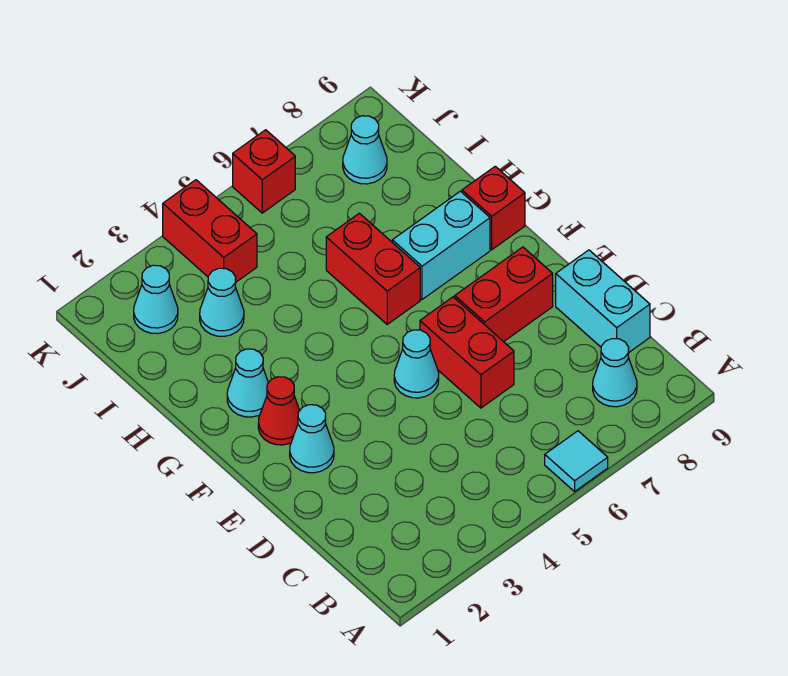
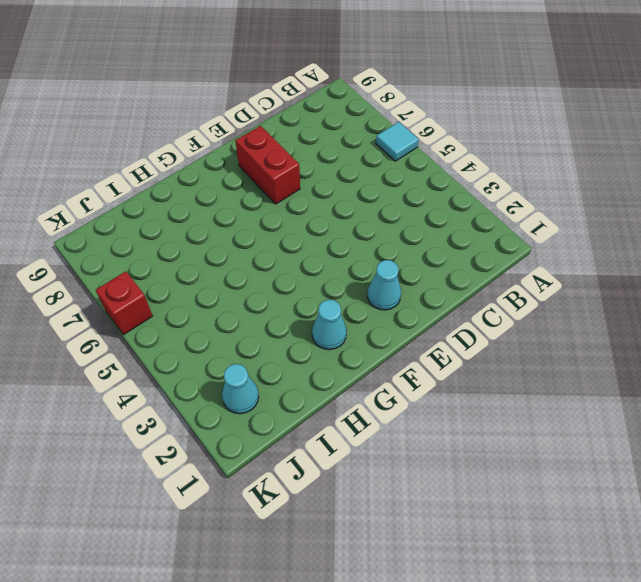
none -> cyan 1x1 cone [593,339,637,407]
none -> cyan 1x2 brick [556,250,650,352]
none -> red 1x2 brick [420,297,514,408]

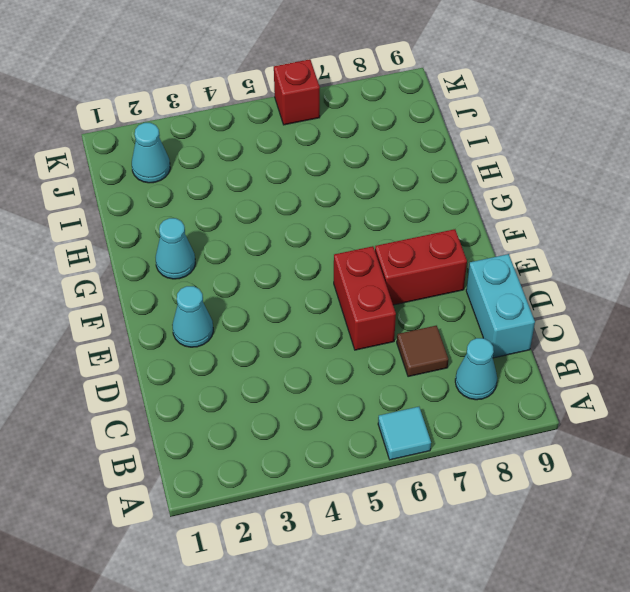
brown 1x1 tile [397,326,448,377] -> none
none -> cyan 1x1 cone [394,330,439,398]
none -> red 1x1 cone [258,377,300,445]
none -> red 1x2 brick [326,213,420,324]

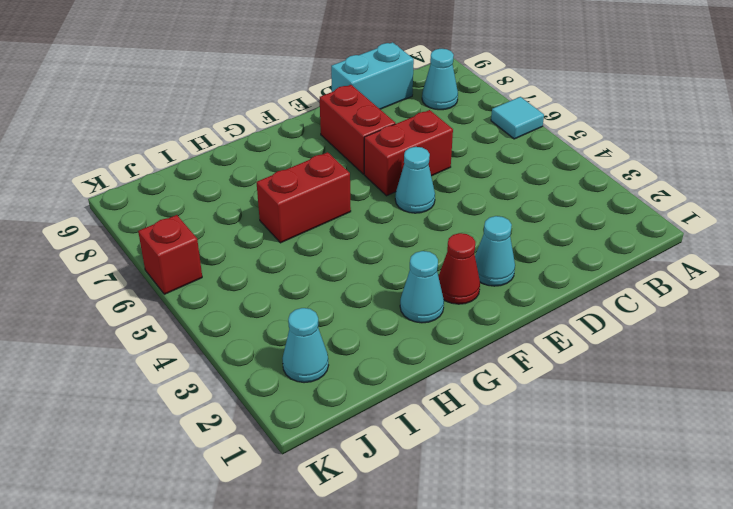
none -> cyan 1x2 brick [392,191,490,299]
none -> red 1x1 brick [462,166,525,250]
none -> cyan 1x1 cone [200,268,244,336]

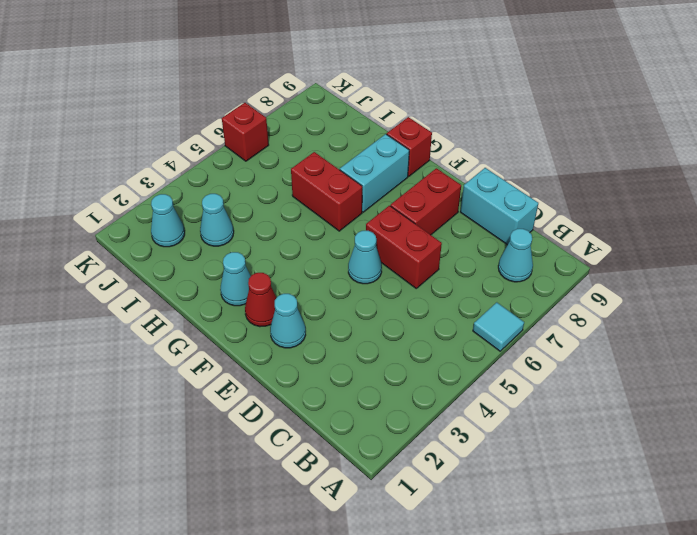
none -> red 1x2 brick [163,180,257,282]
none -> cyan 1x1 cone [343,116,387,184]

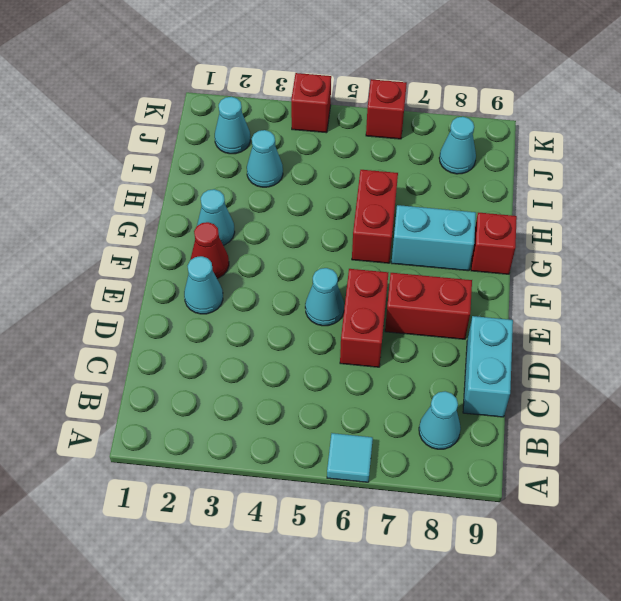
red 1x1 brick [291,73,331,133] -> red 1x2 brick [163,180,257,282]

